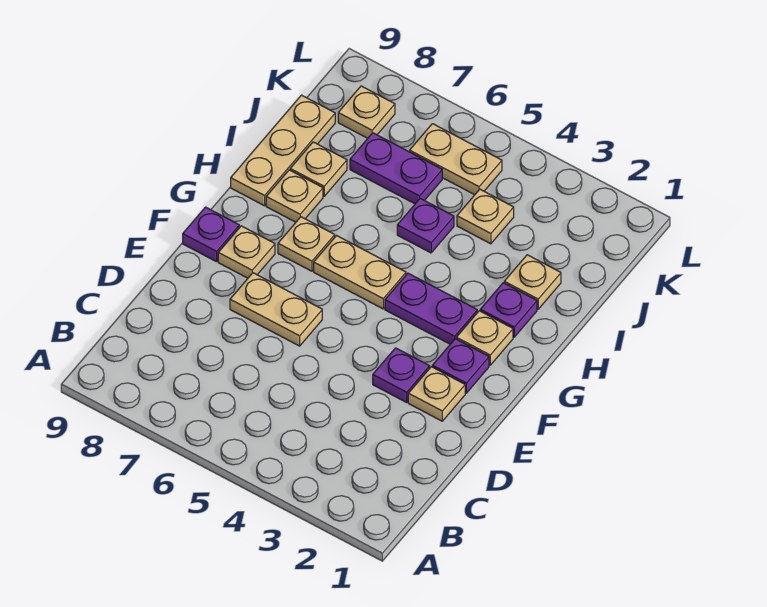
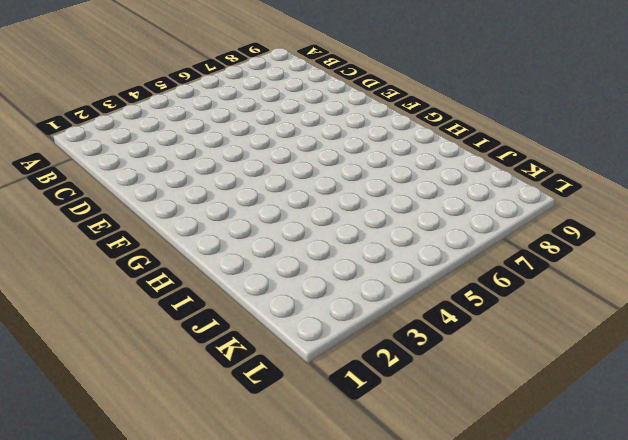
none -> tan 1x1 plate [408,367,465,421]
none -> purple 1x1 plate [373,348,430,402]
none -> tan 1x2 plate [230,273,322,346]

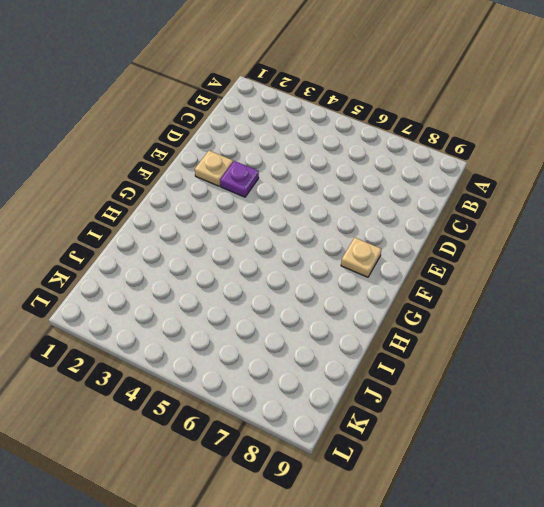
none -> tan 1x2 plate [230,273,322,346]
none -> purple 1x1 plate [432,339,489,393]
none -> purple 1x1 plate [183,207,239,262]

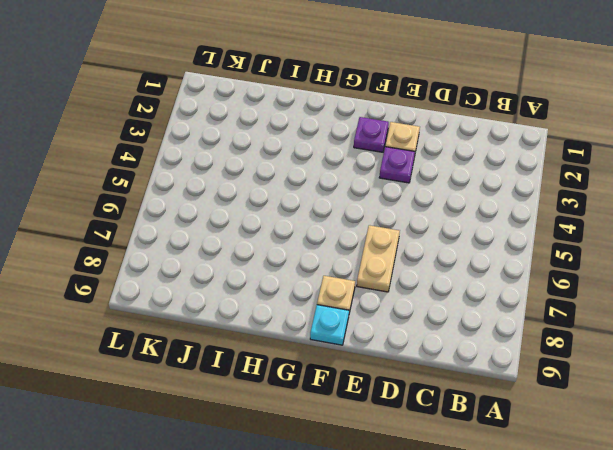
cyan 1x1 plate [310,305,349,345] -> purple 1x1 plate [183,207,239,262]
none -> tan 1x1 plate [456,311,513,365]
none -> purple 1x2 plate [385,273,477,344]
none -> tan 1x2 plate [314,236,406,309]

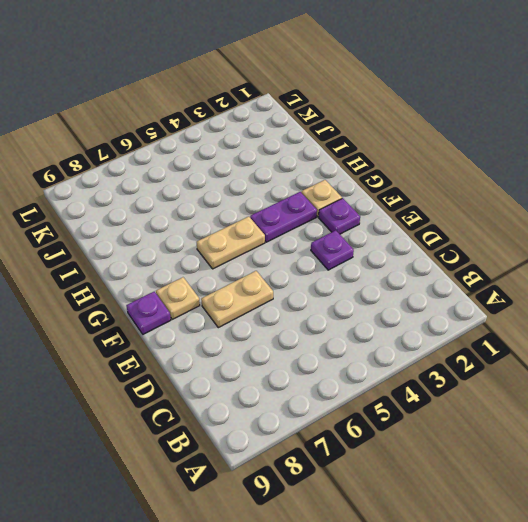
none -> tan 1x1 plate [408,367,465,421]
none -> tan 1x1 plate [278,217,335,271]
none -> purple 1x1 plate [480,283,537,337]

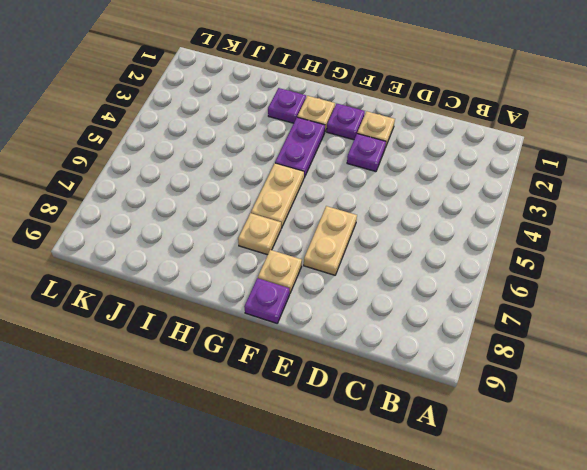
none -> tan 1x1 plate [266,170,323,222]
none -> tan 1x3 plate [231,95,335,206]
none -> tan 1x1 plate [504,255,561,309]

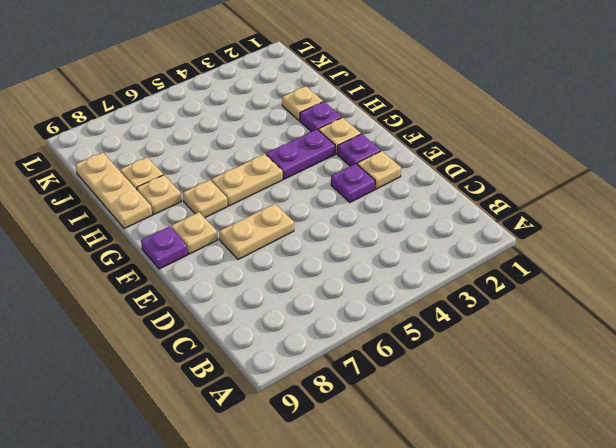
none -> purple 1x1 plate [397,198,454,253]
none -> tan 1x1 plate [457,189,514,244]
none -> purple 1x2 plate [350,133,442,204]

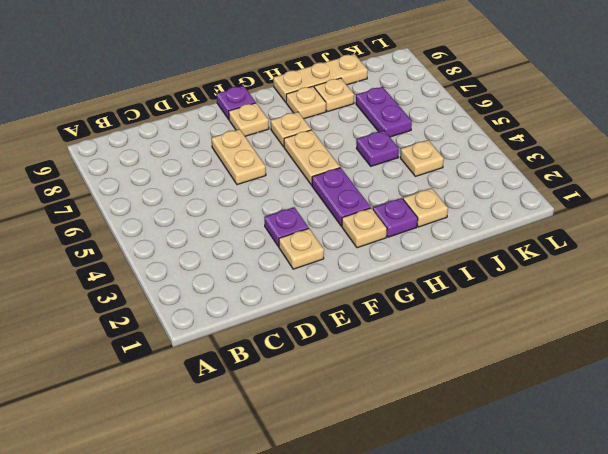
none -> purple 1x1 plate [432,339,489,393]
none -> tan 1x2 plate [410,124,502,195]
none -> tan 1x1 plate [338,86,395,138]

